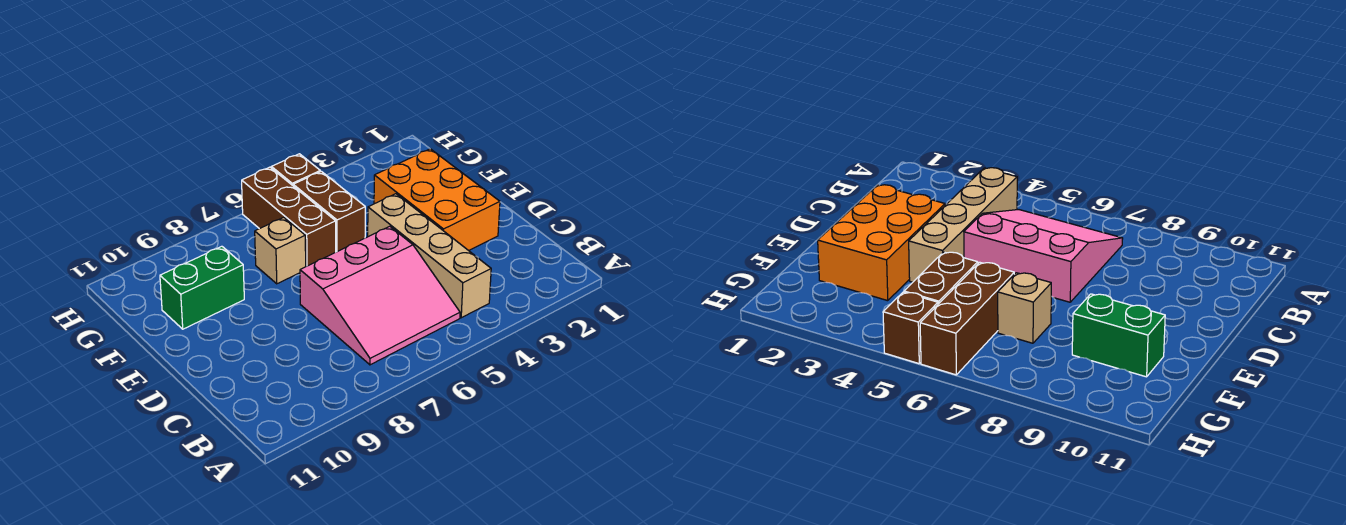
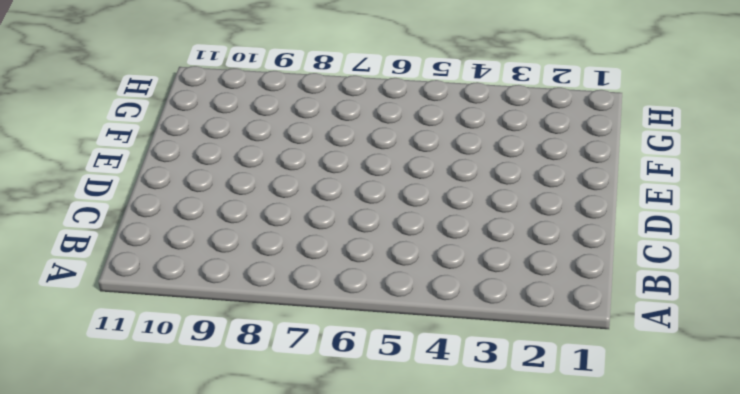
none -> tan 1x4 brick [368,194,491,318]
none -> pink 3x3 slope [300,226,460,365]

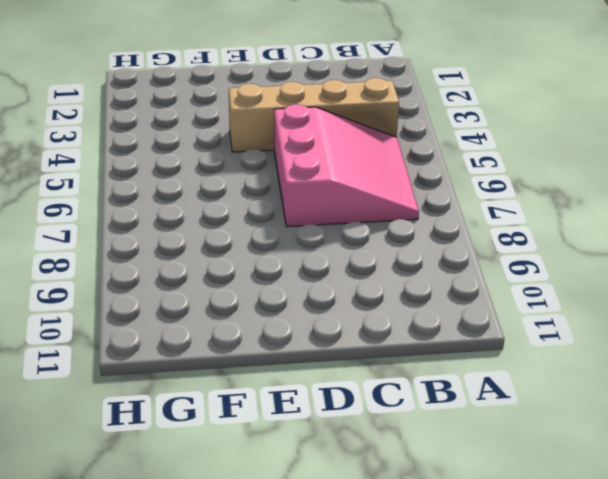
none -> orange 2x3 brick [374,149,500,251]
none -> brown 1x2 brick [293,171,365,252]

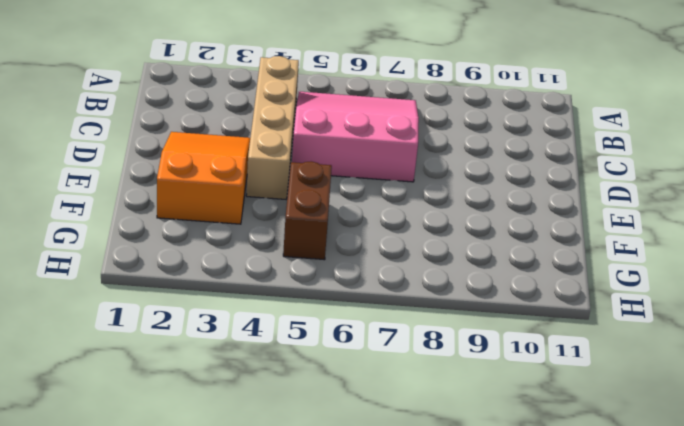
orange 2x3 slope [157,132,250,224] -> orange 2x3 brick [374,149,500,251]
none -> brown 1x3 brick [242,167,336,266]
none -> tan 1x1 brick [255,217,306,284]

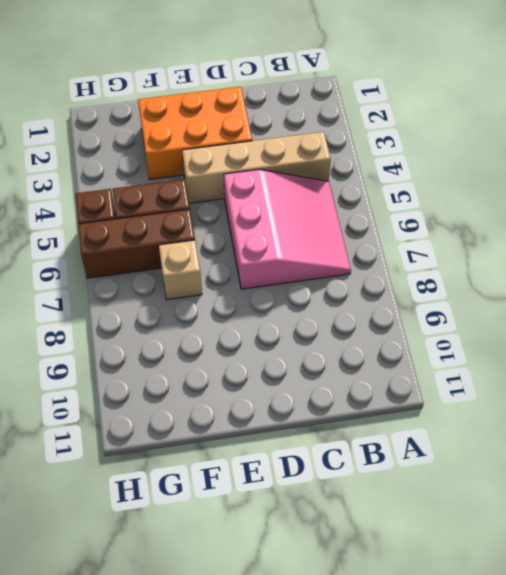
none -> green 1x2 brick [160,246,244,329]

